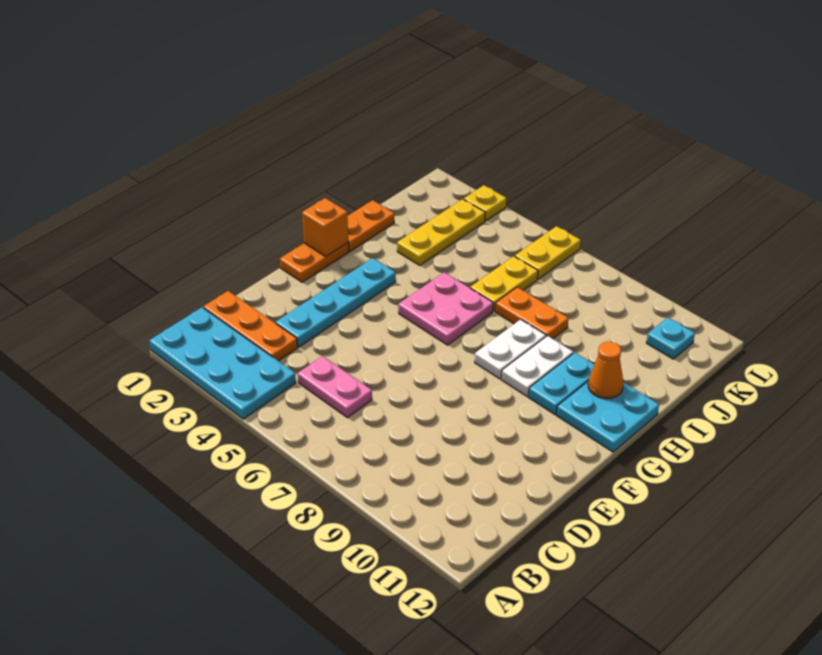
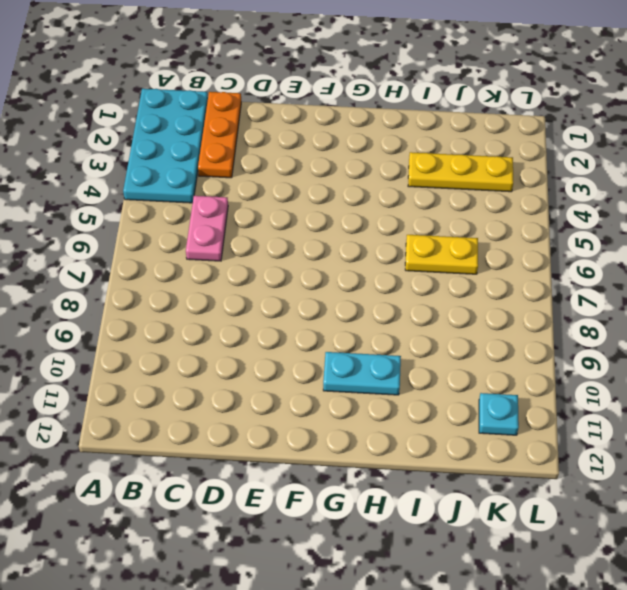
none -> cyan 1x4 plate [276,258,396,347]
none -> orange 1x2 plate [280,243,349,282]
none -> pink 2x2 plate [398,272,493,345]

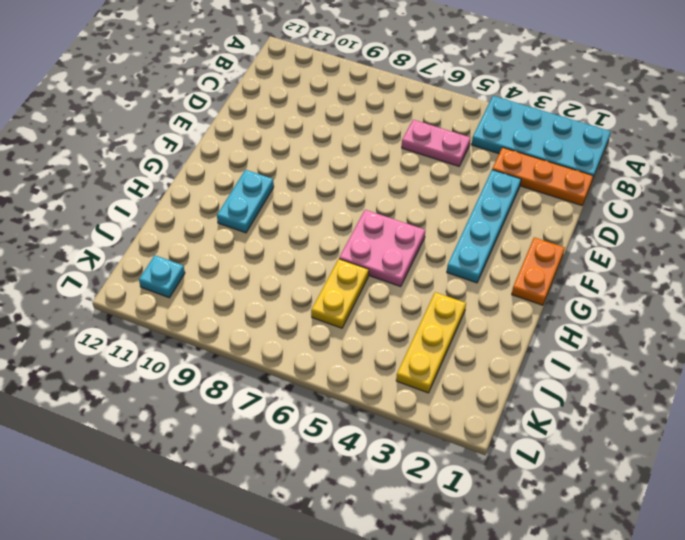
none -> white 1x2 plate [475,319,546,379]
none -> white 1x2 plate [501,336,573,396]
none -> cyan 2x2 plate [557,382,659,452]

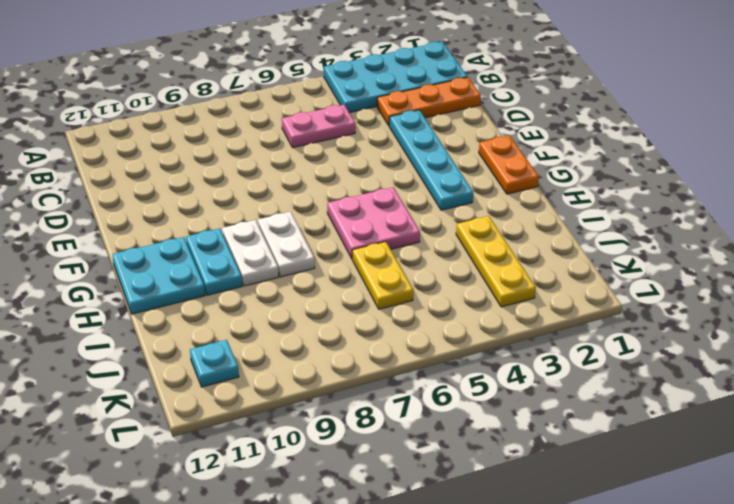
none -> orange 1x2 plate [347,200,394,251]
none -> orange 1x2 plate [495,287,568,339]
none -> yellow 1x2 plate [515,226,581,279]

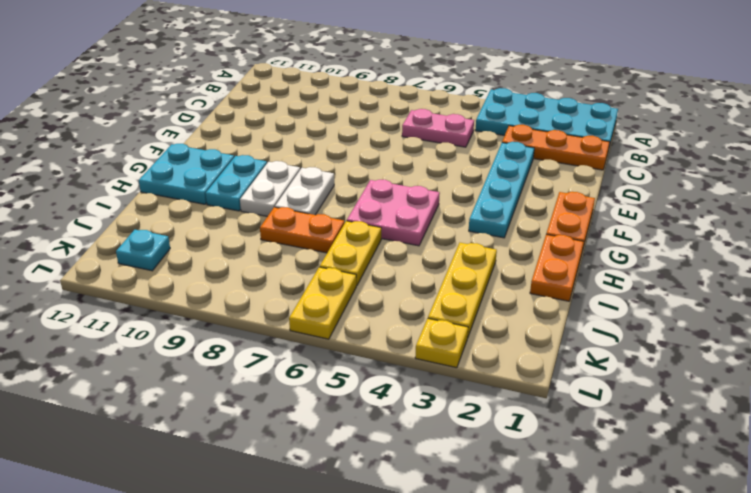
none -> orange 1x1 brick [302,198,348,256]
none -> orange 1x1 cone [588,342,624,399]

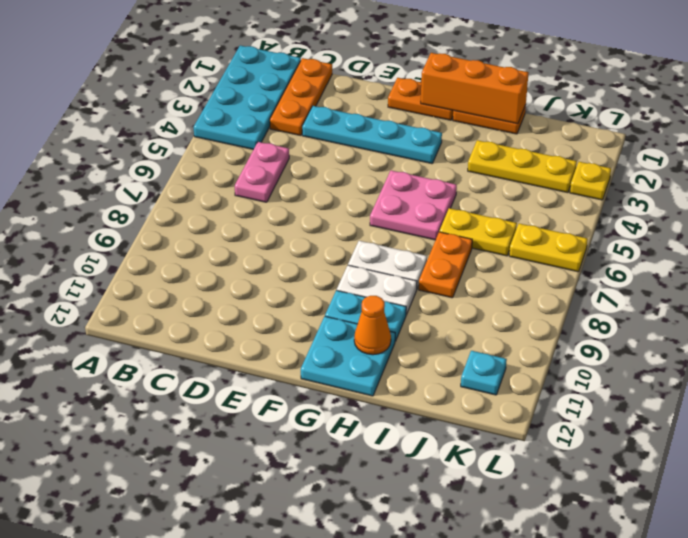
orange 1x3 brick [421,53,529,124] -> orange 1x1 brick [302,198,348,256]

